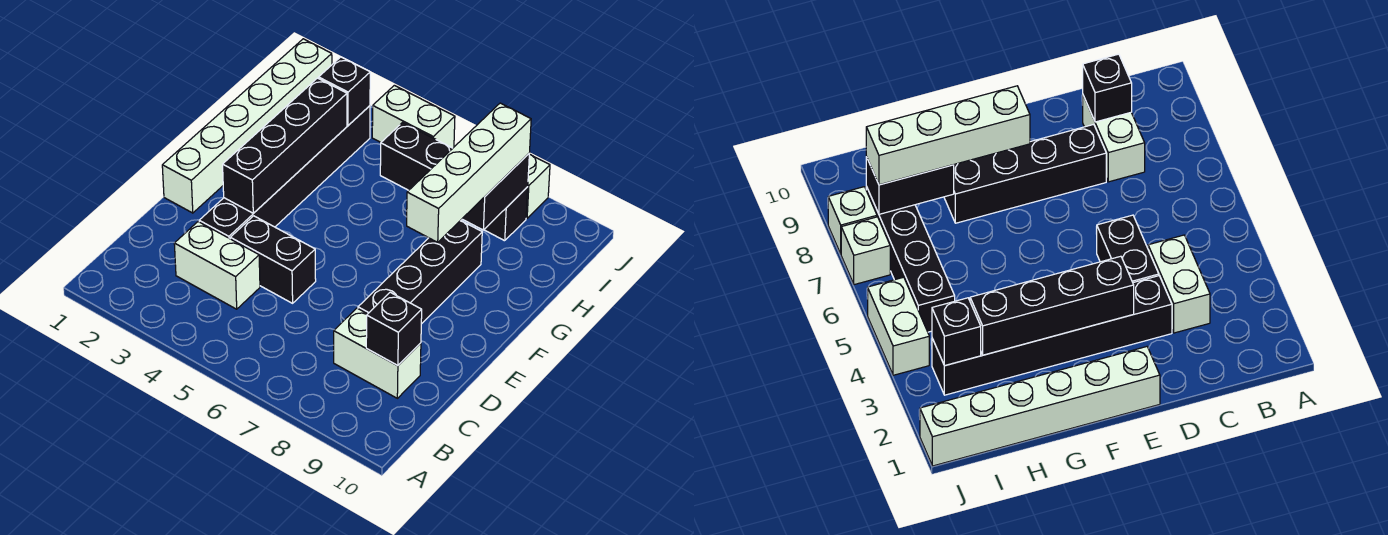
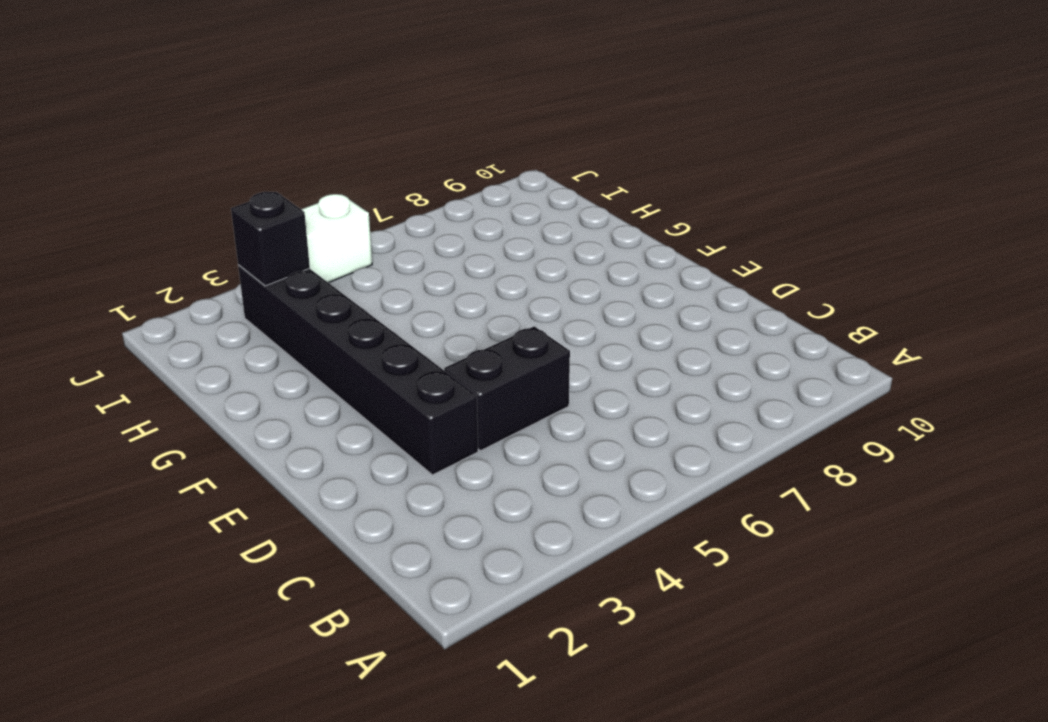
none -> white 1x2 brick [174,222,260,309]
none -> white 1x2 brick [334,308,421,398]
none -> black 1x4 brick [358,220,482,324]

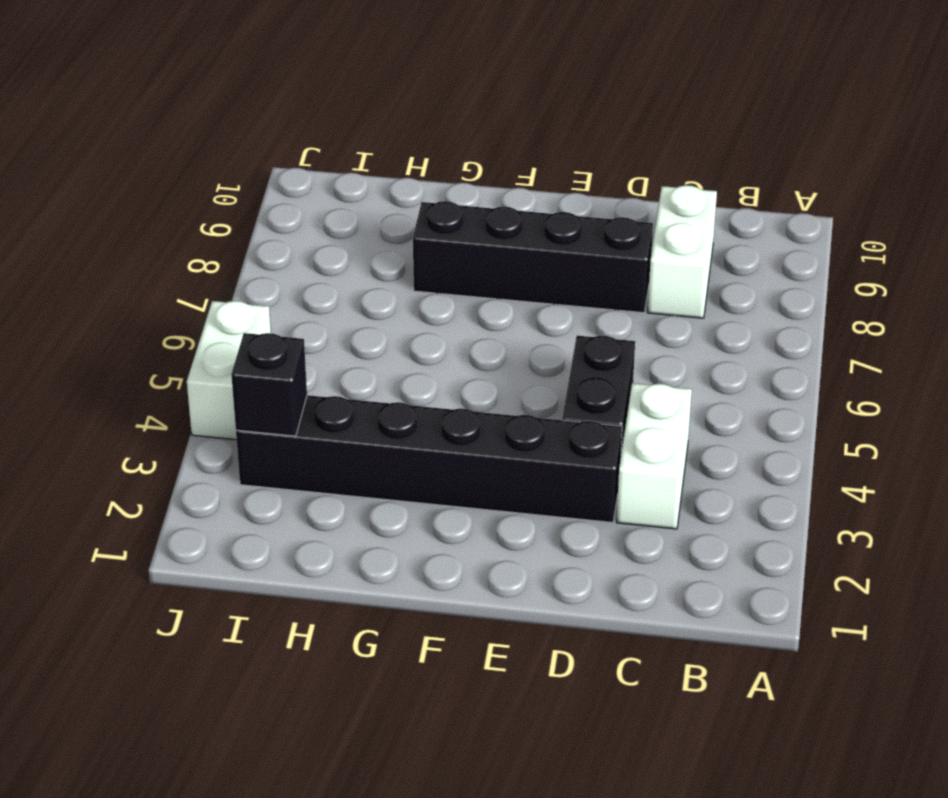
none -> white 1x6 brick [162,39,332,213]
none -> black 1x4 brick [380,123,528,241]
none -> white 1x1 brick [841,217,890,285]

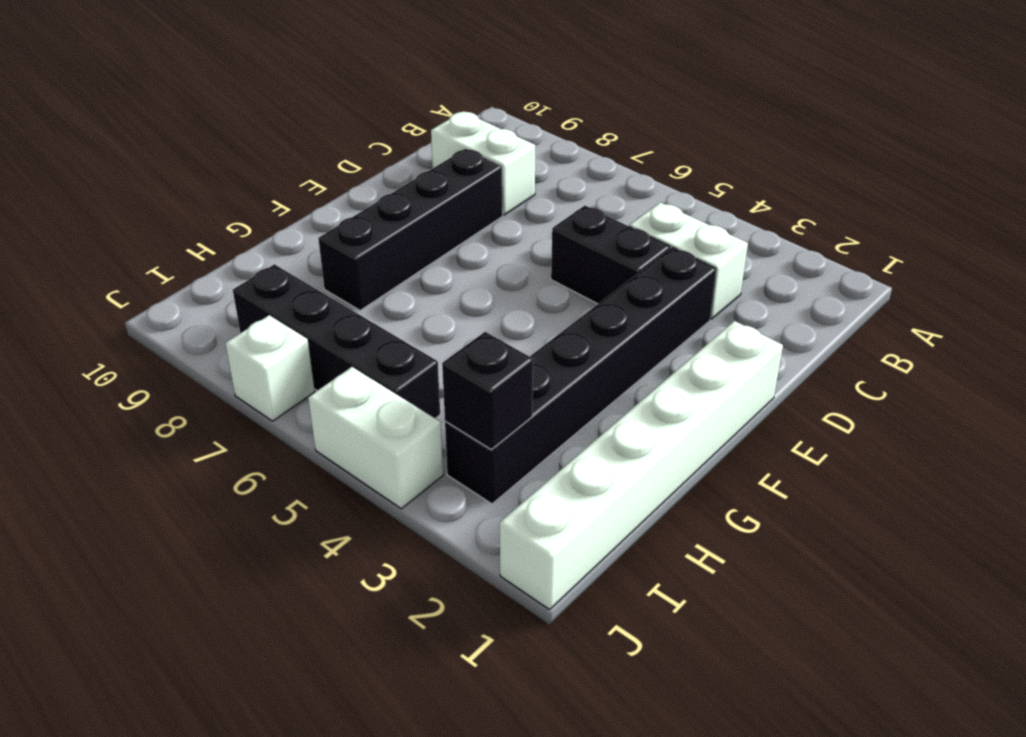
none -> white 1x1 brick [526,154,550,218]
none -> black 1x1 brick [366,292,422,366]
none -> black 1x4 brick [223,78,347,213]

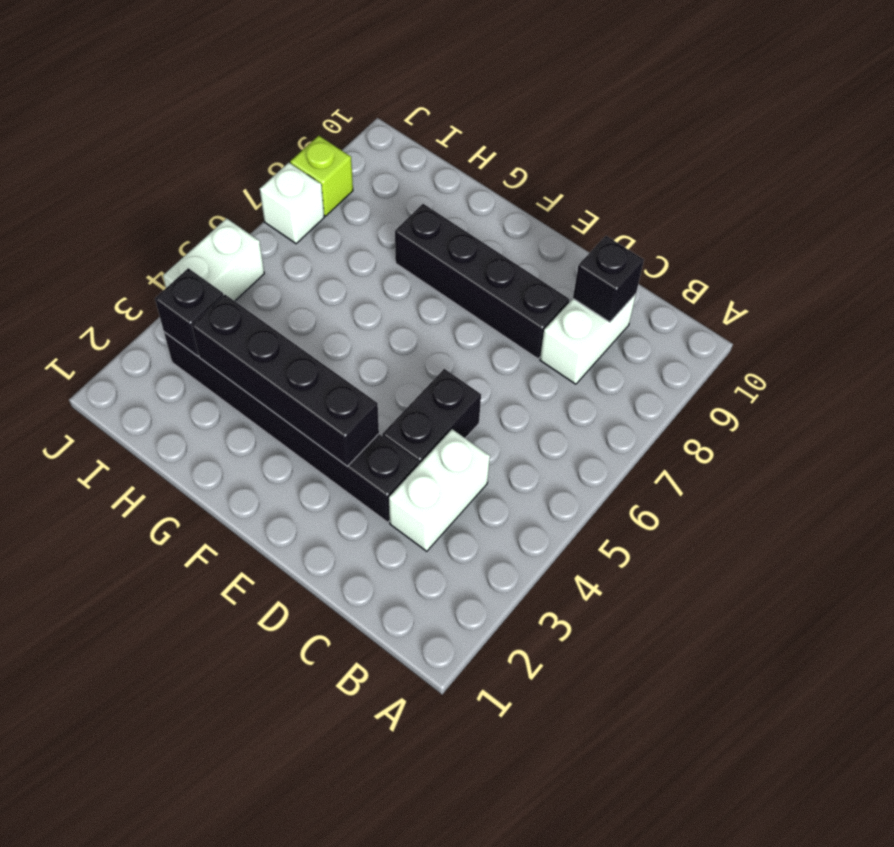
lime 1x1 brick [290,136,353,216] -> white 1x1 brick [526,154,550,218]
none -> white 1x6 brick [162,39,332,213]
none -> black 1x4 brick [380,123,528,241]
none -> black 1x2 brick [462,154,529,230]

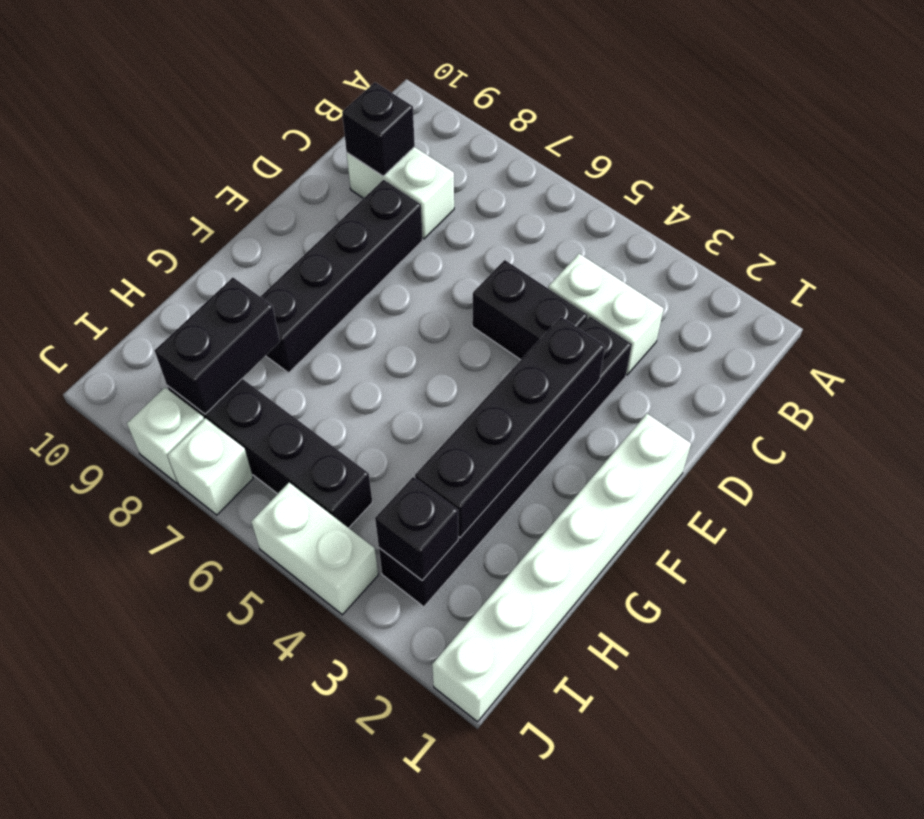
none -> white 1x4 brick [407,103,531,242]

